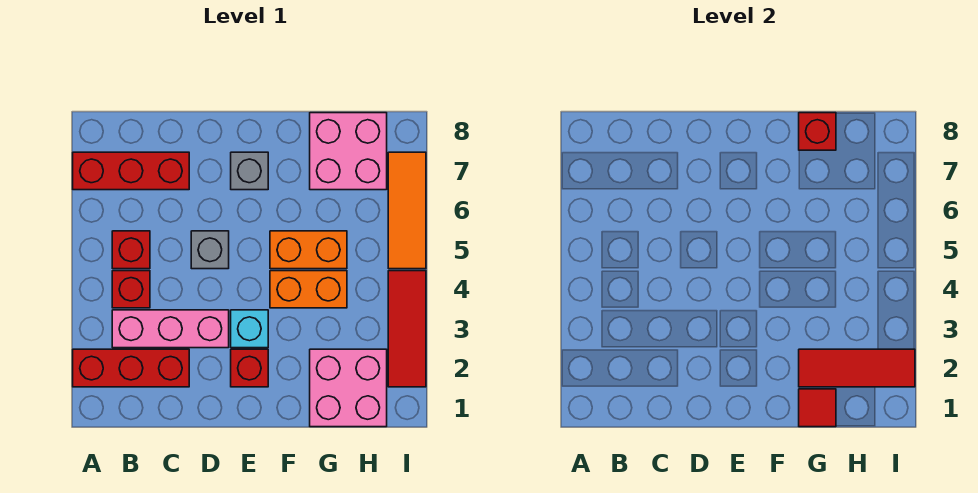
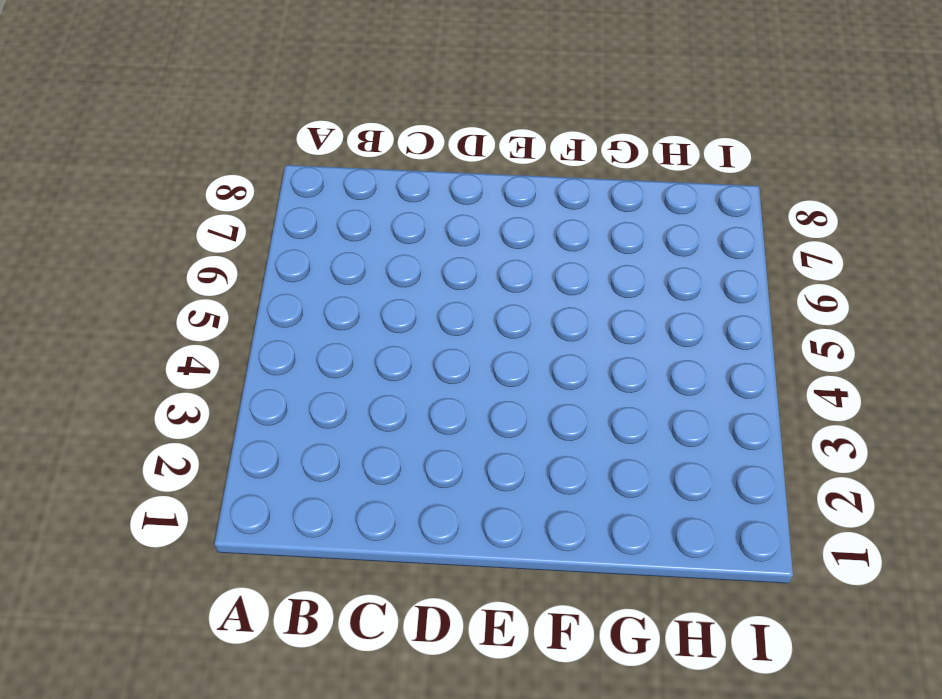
none -> red 1x3 brick [73,349,189,387]
none -> red 1x3 brick [73,152,189,190]
none -> pink 1x3 brick [112,310,229,348]

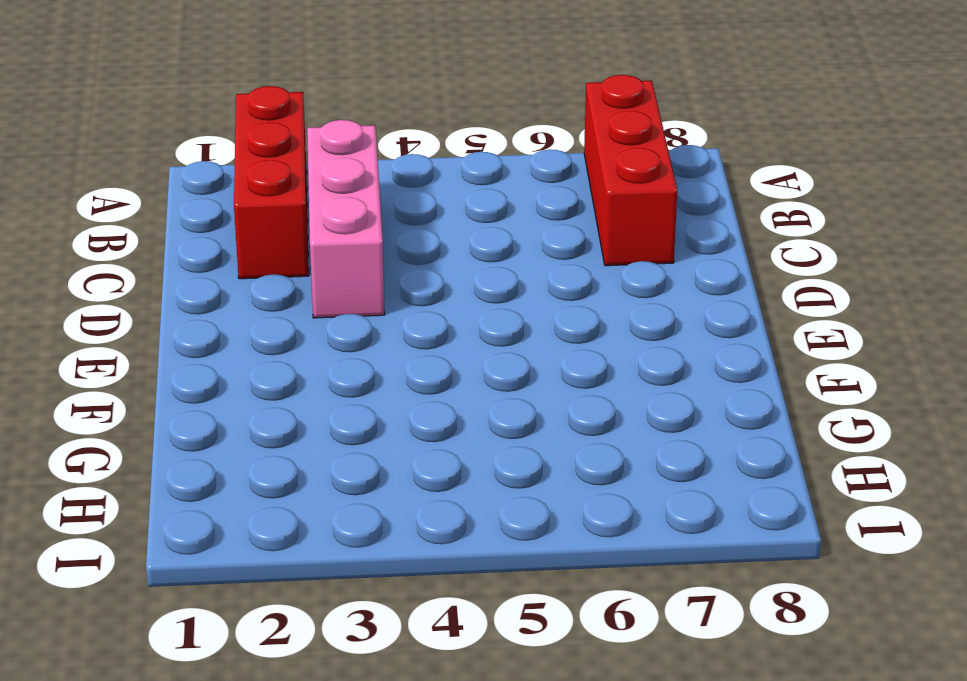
none -> red 1x1 brick [112,271,150,308]
none -> red 1x1 brick [112,231,150,269]
none -> grey 1x1 brick [191,231,229,269]

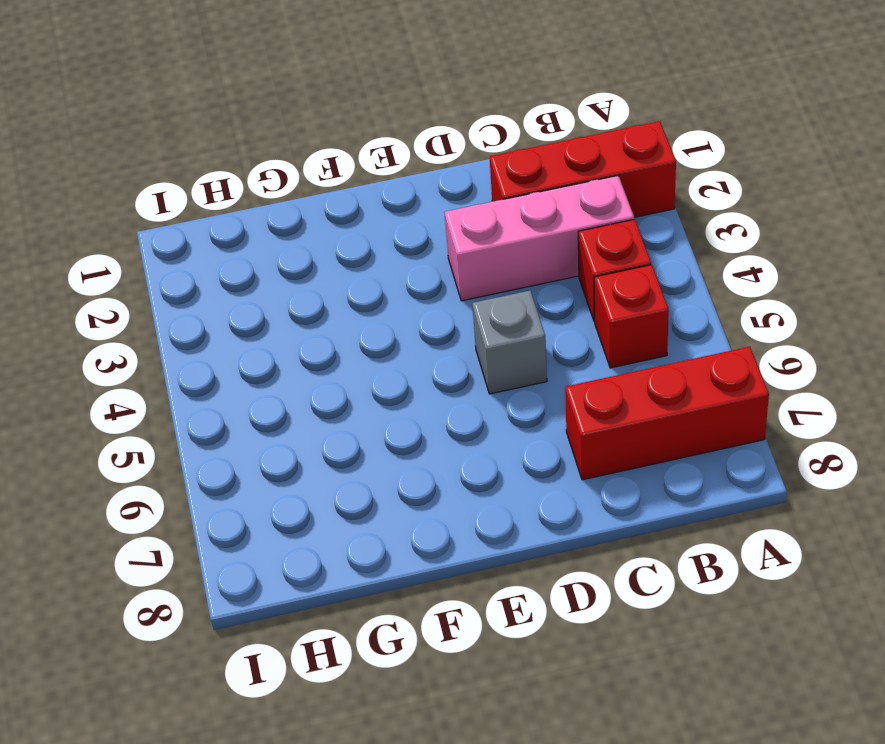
none -> red 1x1 brick [231,349,268,387]
none -> cyan 1x1 brick [231,310,268,348]
none -> grey 1x1 brick [231,152,268,190]

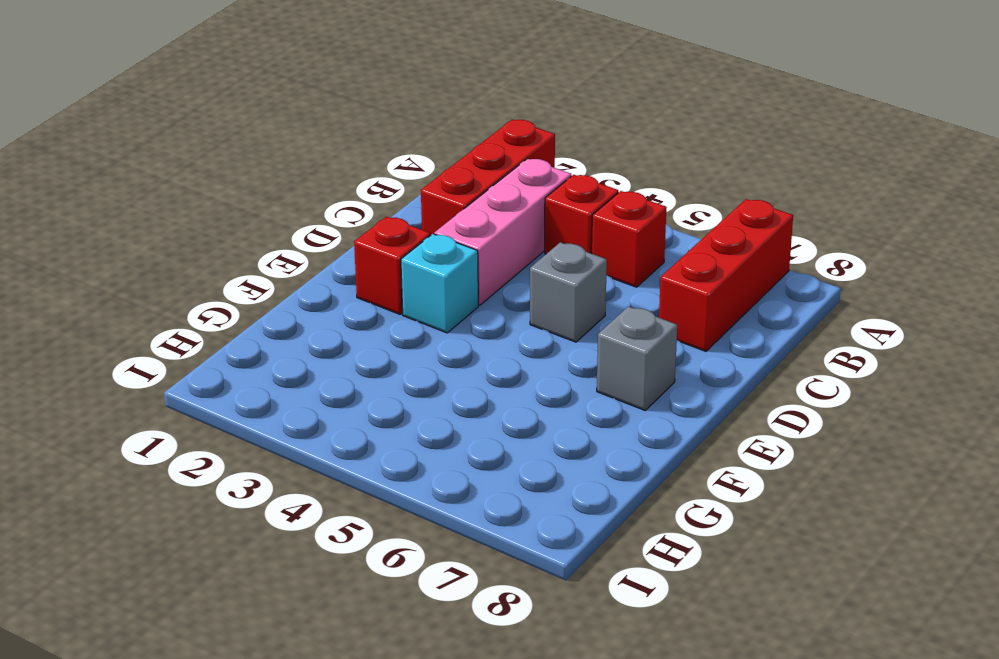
none -> orange 1x2 brick [270,271,347,308]
none -> orange 1x2 brick [270,231,347,269]
none -> pink 2x2 brick [310,349,387,427]

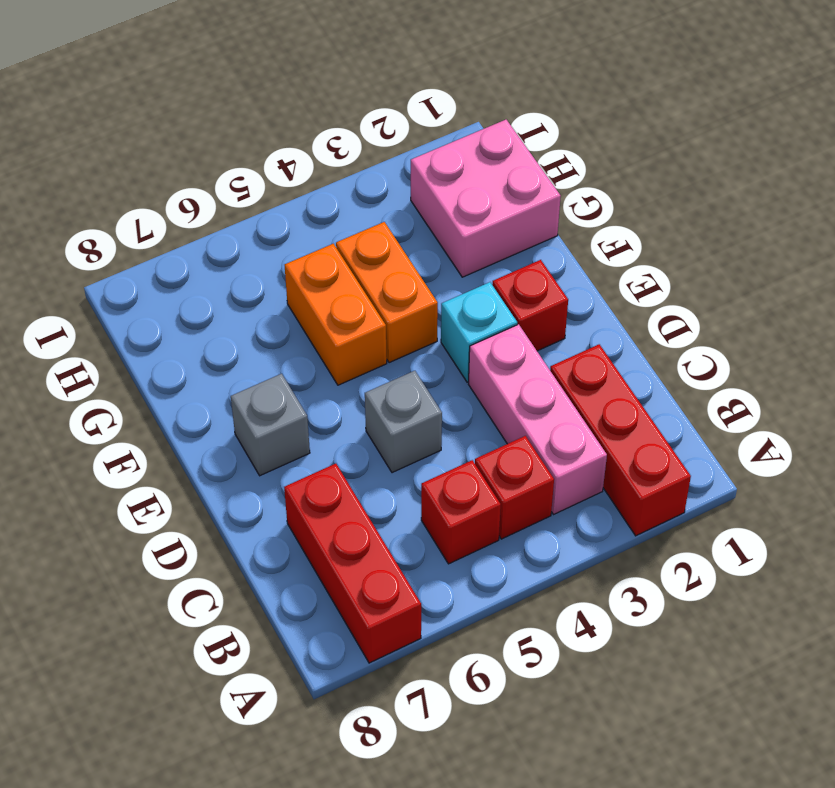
none -> pink 2x2 brick [310,113,387,190]
none -> red 1x3 tile [388,271,426,387]
none -> orange 1x3 tile [388,152,426,269]

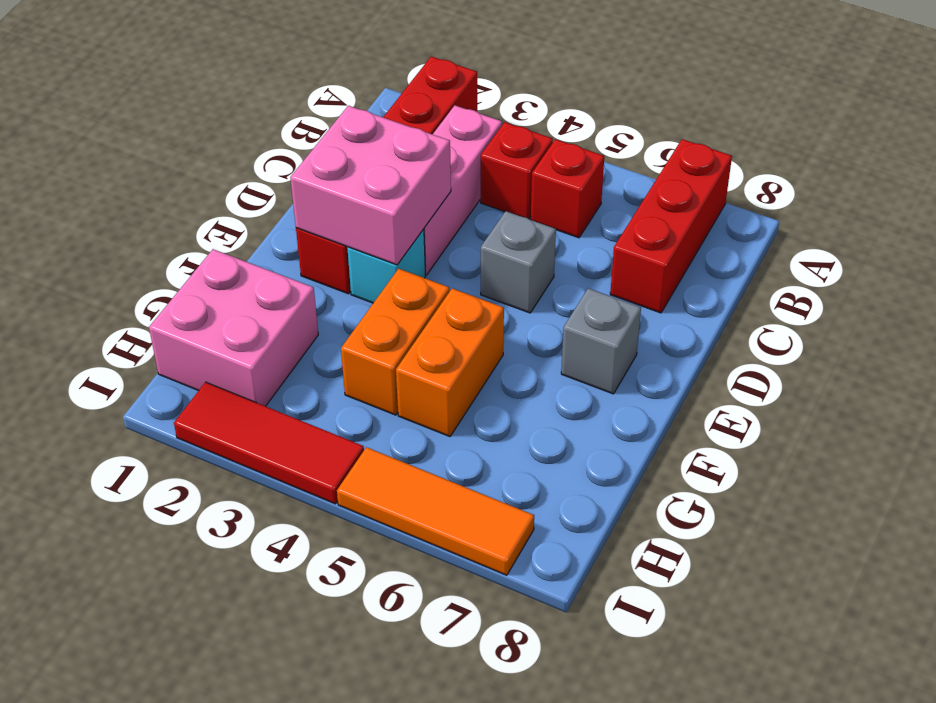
pink 2x2 brick [290,106,451,265] -> pink 2x2 brick moved to [310,113,387,190]
none -> red 1x1 tile [799,389,836,427]
none -> red 1x3 tile [799,349,915,387]
none -> red 1x1 brick [799,113,836,150]

